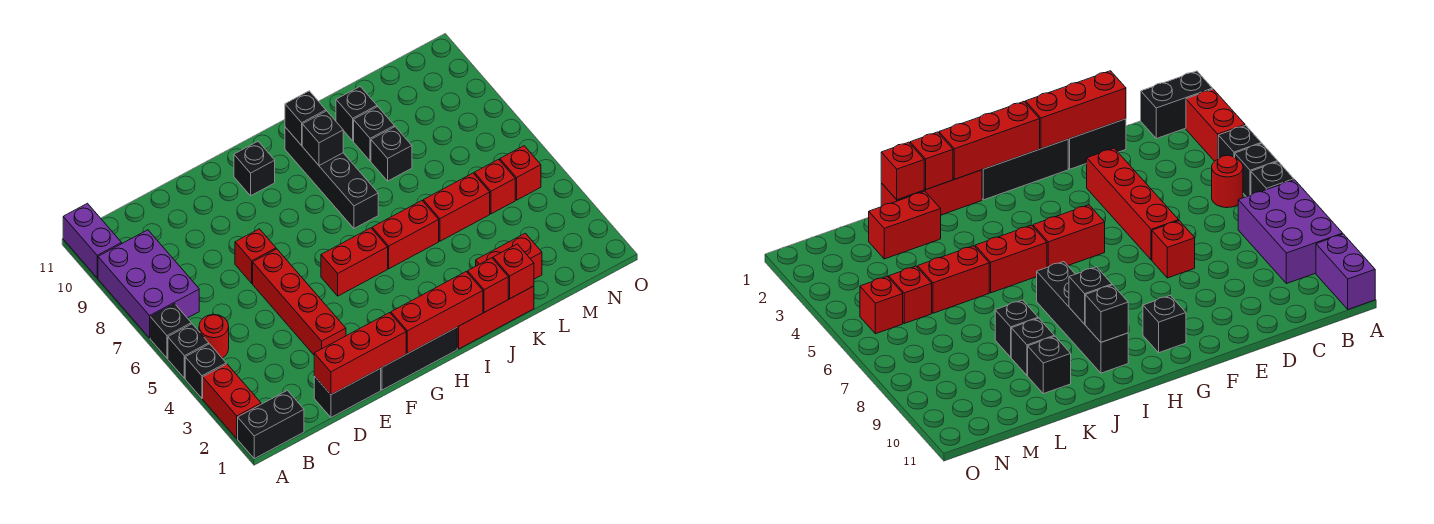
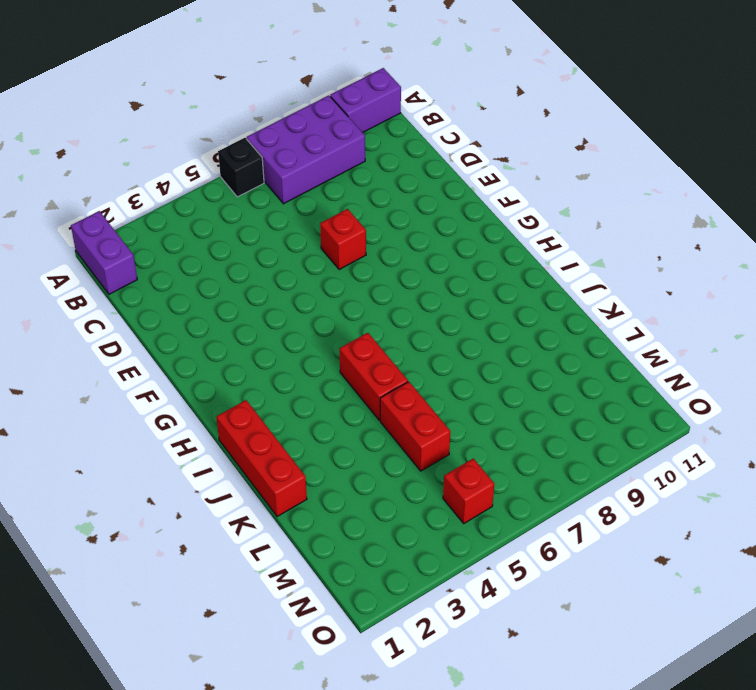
purple 1x2 brick [71,211,137,294] -> black 1x2 brick [238,390,304,459]
none -> red 1x2 brick [203,364,261,438]
none -> black 1x1 brick [185,344,226,398]
none -> black 1x1 brick [168,324,209,378]
none -> red 1x1 round brick [199,315,229,358]

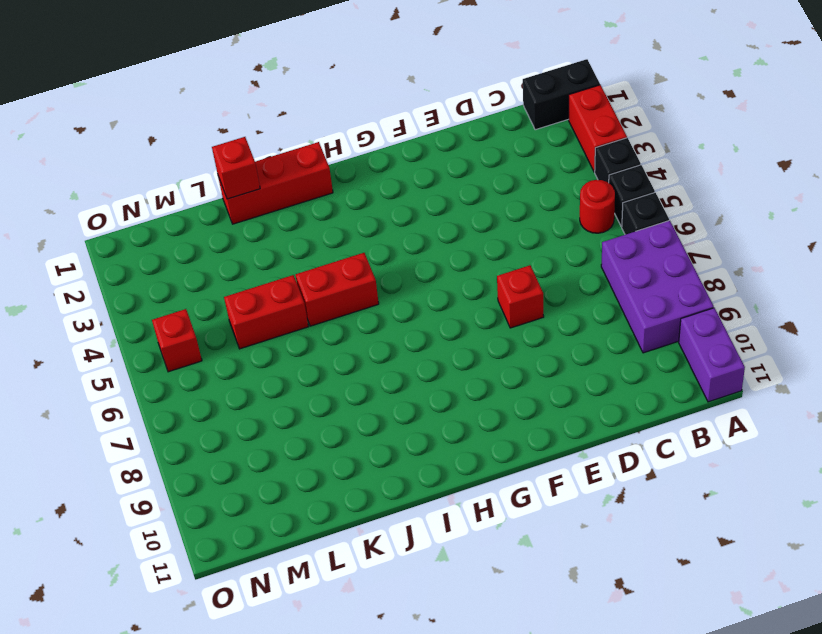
none -> black 1x2 brick [314,368,381,417]
none -> red 1x4 brick [253,249,346,355]
none -> black 1x3 brick [381,327,457,390]
none -> red 1x2 brick [321,228,388,296]

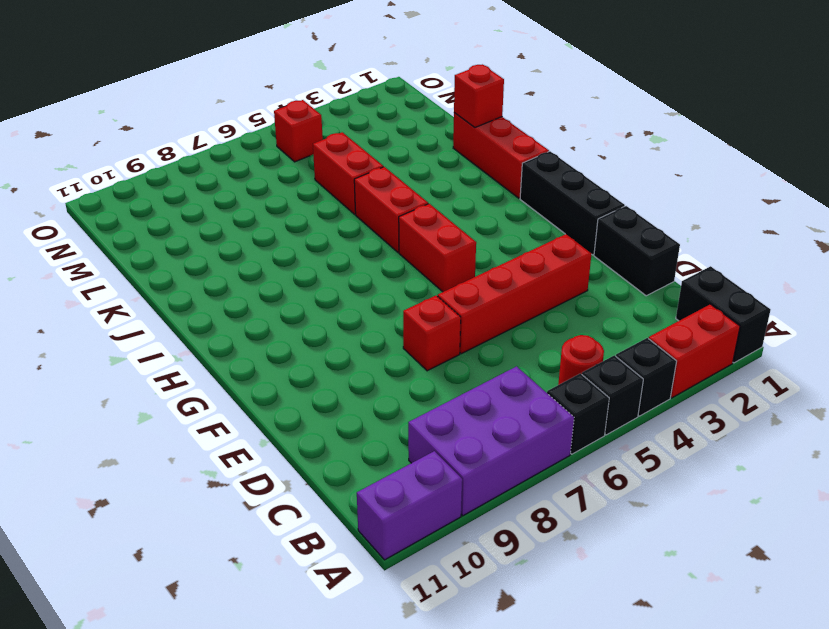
none -> black 1x1 brick [234,141,275,196]
none -> black 1x4 brick [285,127,378,228]
none -> red 1x2 brick [476,233,542,279]
none -> black 1x1 brick [371,127,412,181]

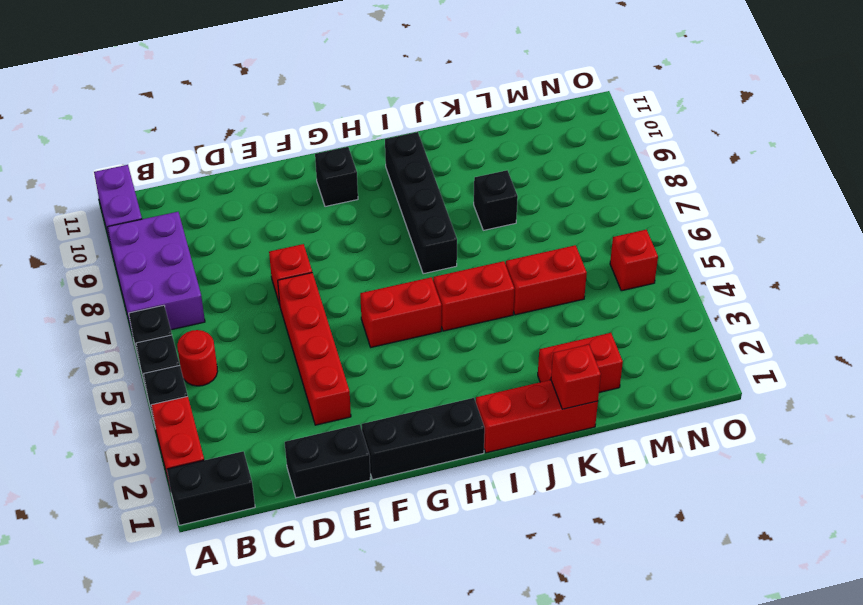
none -> black 1x1 brick [354,107,394,161]
none -> black 1x1 brick [336,86,377,141]
none -> red 1x1 brick [474,159,515,214]
none -> red 1x3 brick [314,313,406,395]

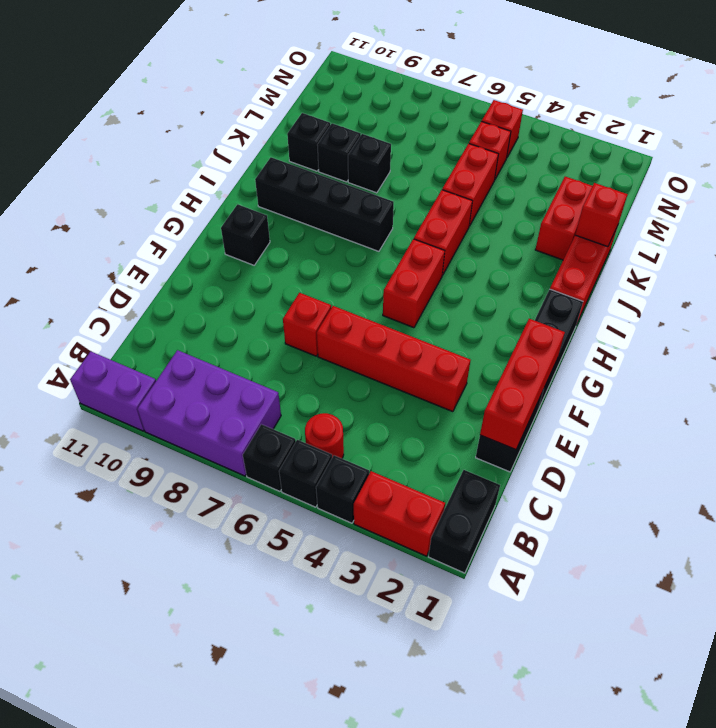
none -> red 1x3 brick [391,272,483,353]
none -> black 1x1 brick [302,111,343,165]
none -> black 1x1 brick [285,91,326,145]
none -> red 1x1 brick [468,258,508,312]

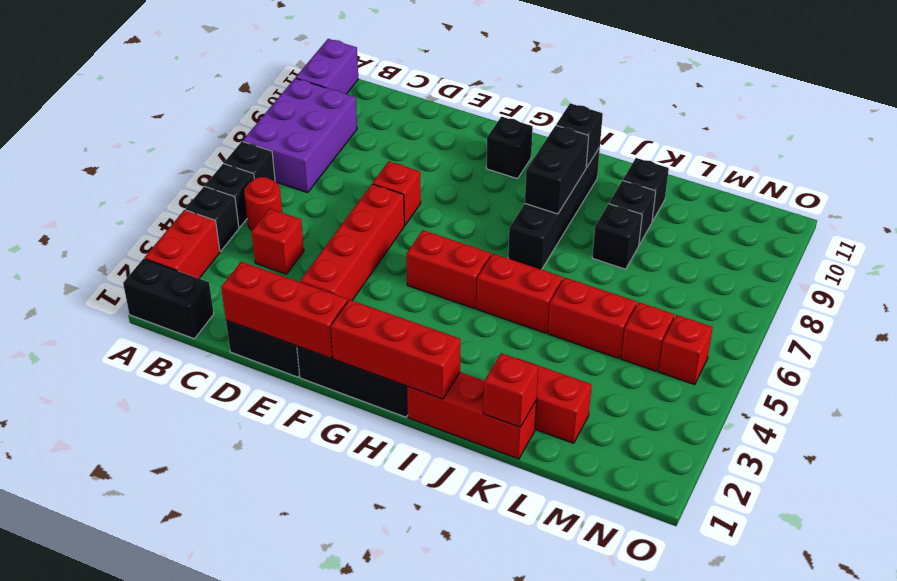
red 1x1 brick [252,209,304,274] -> red 1x1 brick moved to [468,258,508,312]
black 1x2 brick [525,126,589,214] -> black 1x1 brick [302,111,343,165]

